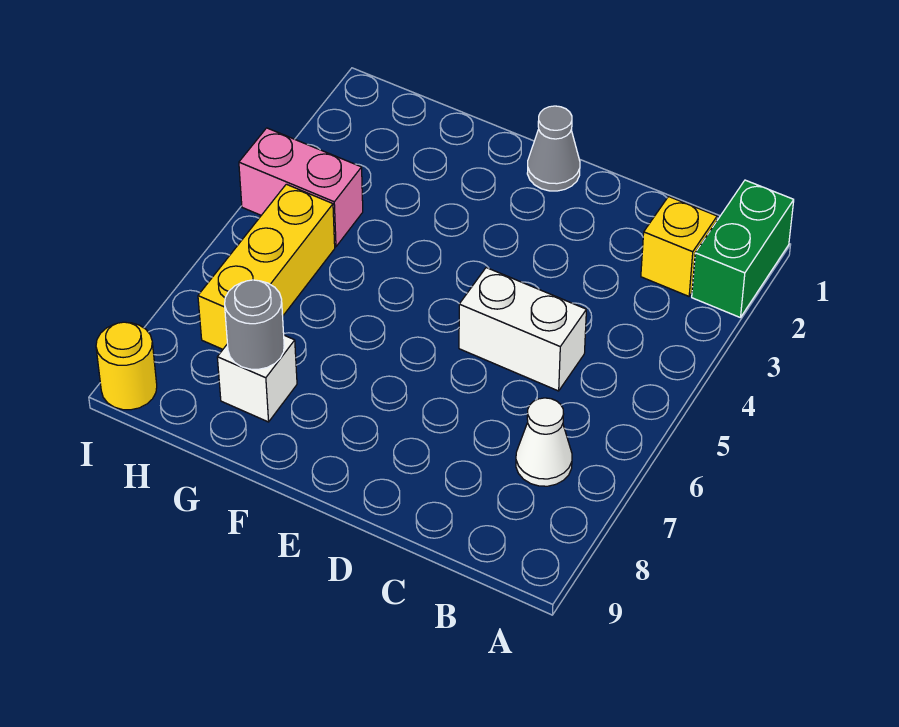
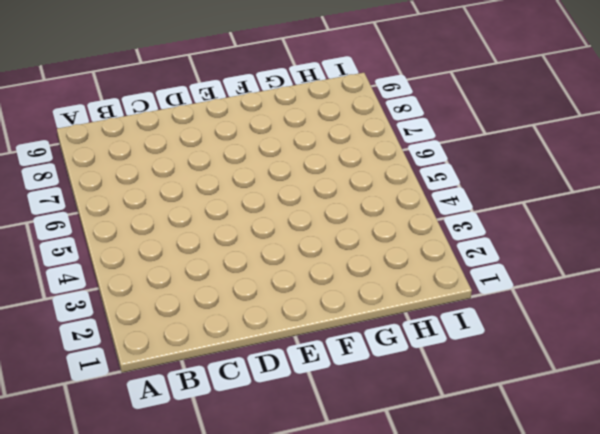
none -> green 1x2 brick [692,180,794,318]
none -> yellow 1x1 brick [641,197,717,296]

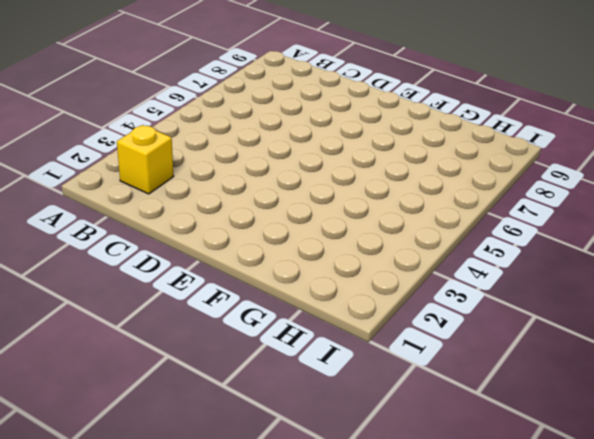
none -> green 1x2 brick [692,180,794,318]
none -> white 1x1 cone [516,398,572,486]

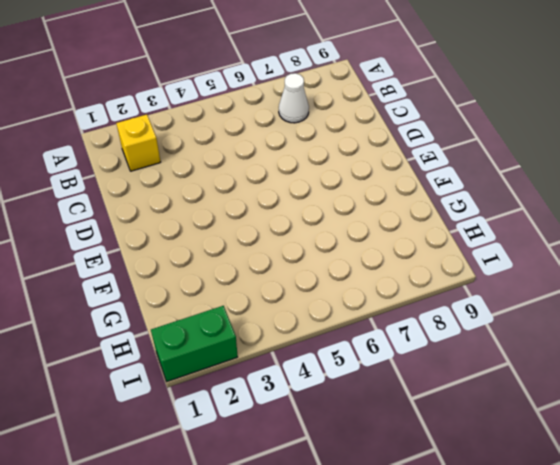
green 1x2 brick [151,306,238,382] -> green 1x2 brick moved to [692,180,794,318]
none -> white 1x2 brick [459,268,586,391]
none -> grey 1x1 cone [527,106,580,191]

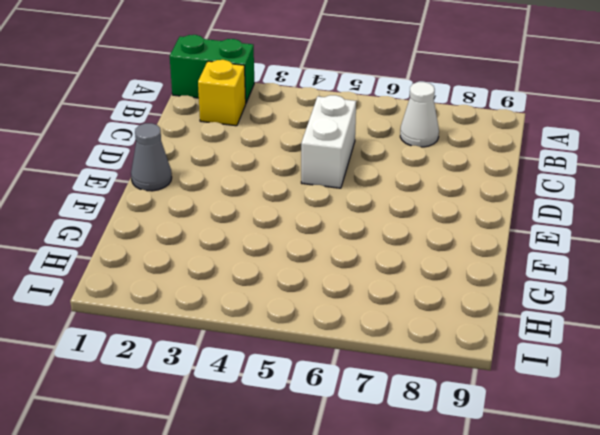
none -> white 1x1 brick [217,335,297,422]
none -> pink 1x2 brick [239,128,363,247]

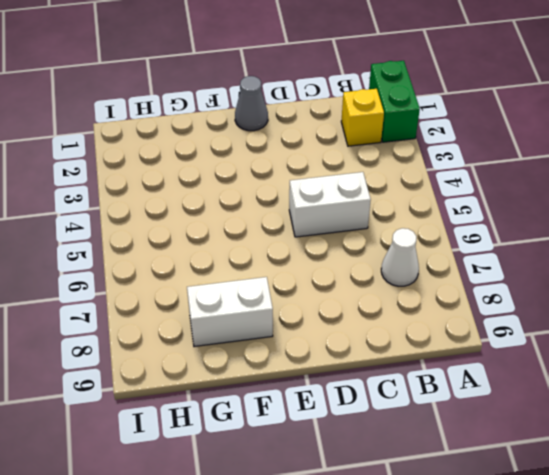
white 1x2 brick [187,277,273,347] -> white 1x1 brick [217,335,297,422]
none -> pink 1x2 brick [239,128,363,247]
none -> yellow 1x3 brick [198,184,335,349]

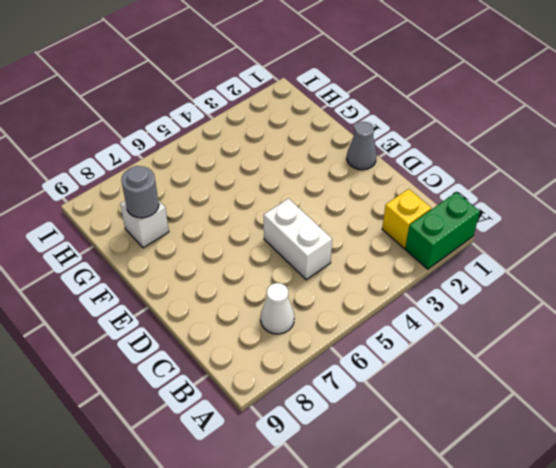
none -> pink 1x2 brick [239,128,363,247]
none -> yellow 1x3 brick [198,184,335,349]

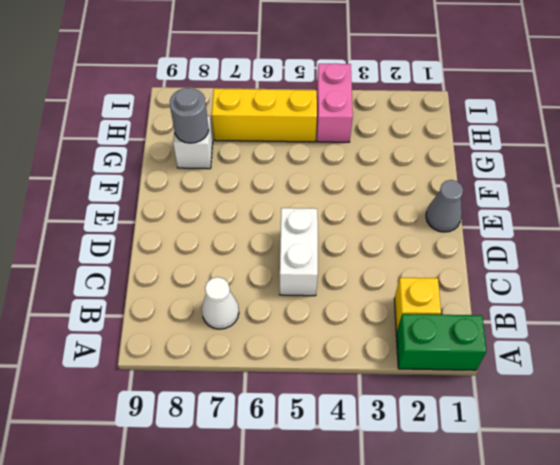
none -> yellow 1x1 round brick [96,322,157,410]

